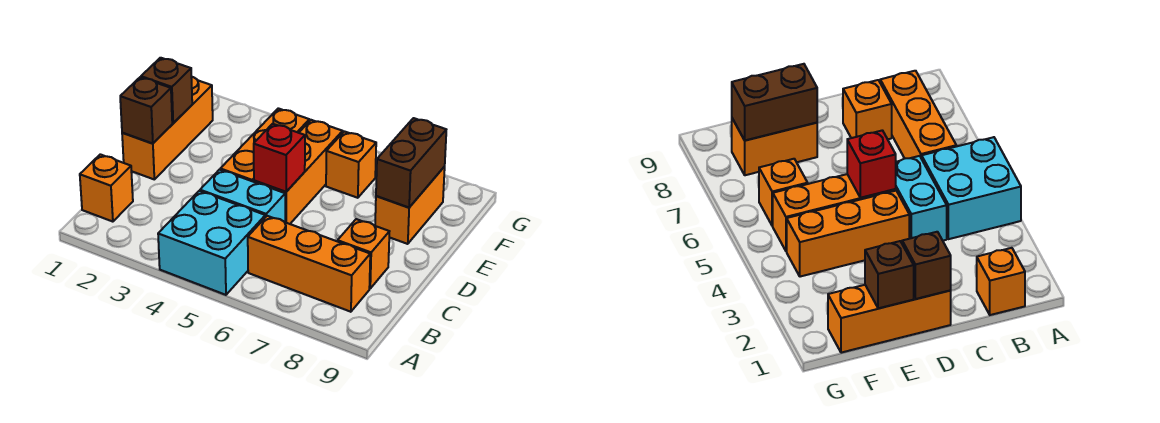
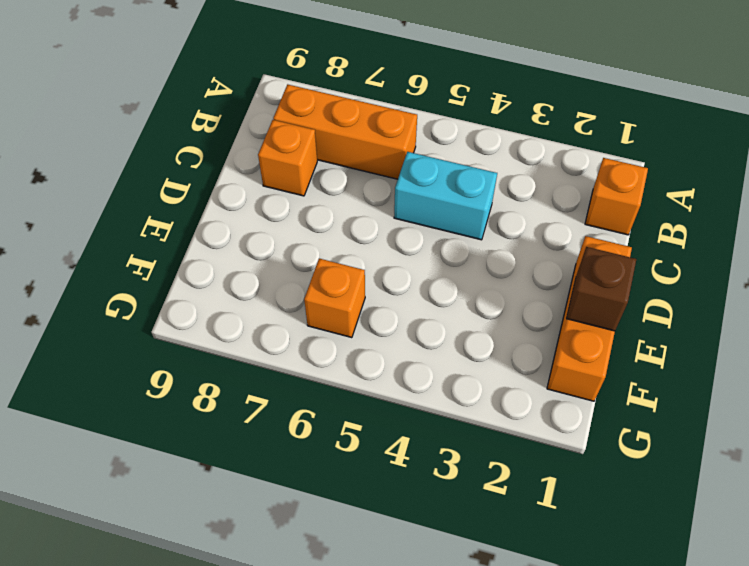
none -> cyan 2x2 brick [158,191,265,295]
none -> orange 1x3 brick [220,108,309,182]
none -> orange 1x3 brick [254,120,343,224]

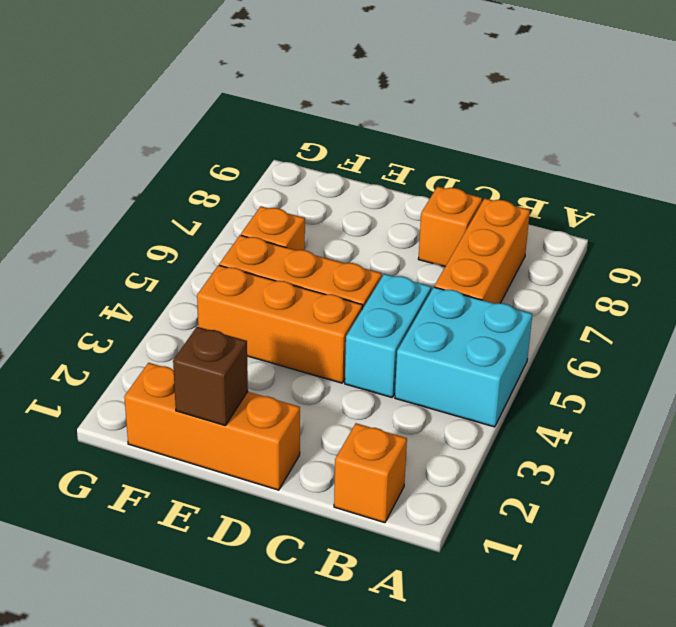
none -> orange 1x2 brick [375,167,445,244]
none -> brown 1x1 brick [120,77,172,143]
none -> red 1x1 brick [254,124,305,192]

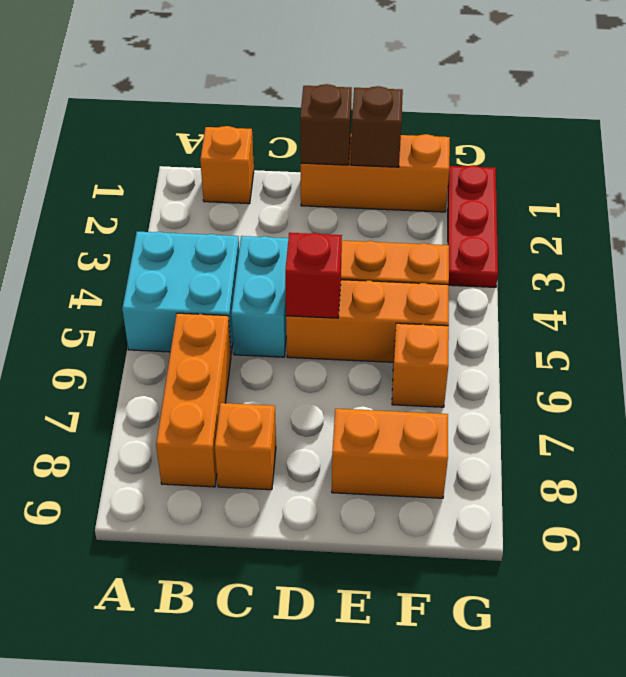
red 1x3 plate [448,165,498,287] -> none
none -> brown 1x2 brick [376,118,446,208]

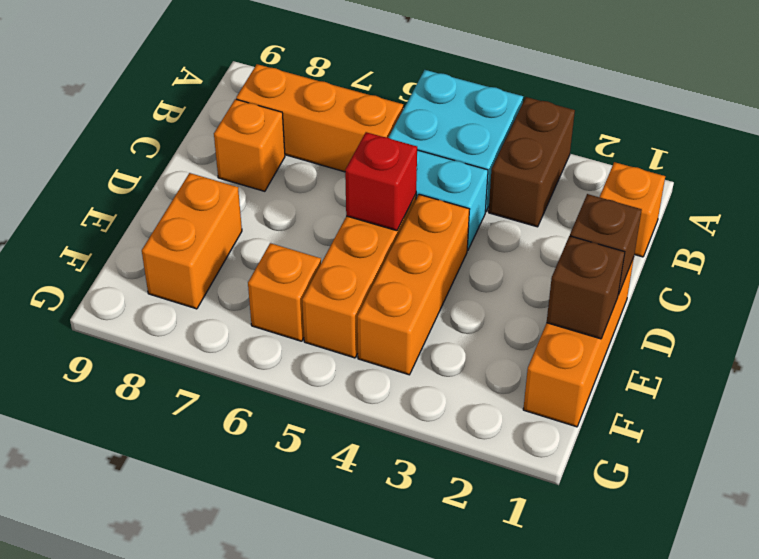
brown 1x2 brick [489,97,575,227] -> brown 1x2 brick moved to [376,118,446,208]

